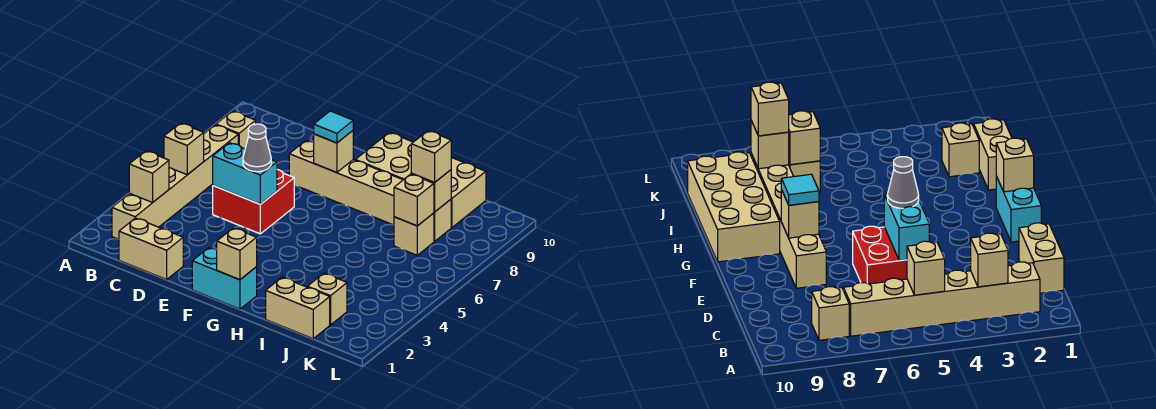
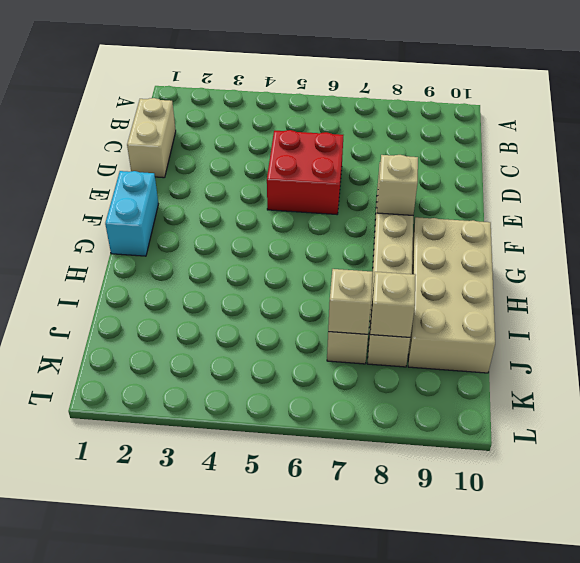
none -> tan 1x6 brick [112,125,238,239]
none -> tan 1x1 brick [216,111,256,149]
none -> tan 1x2 brick [266,277,330,339]

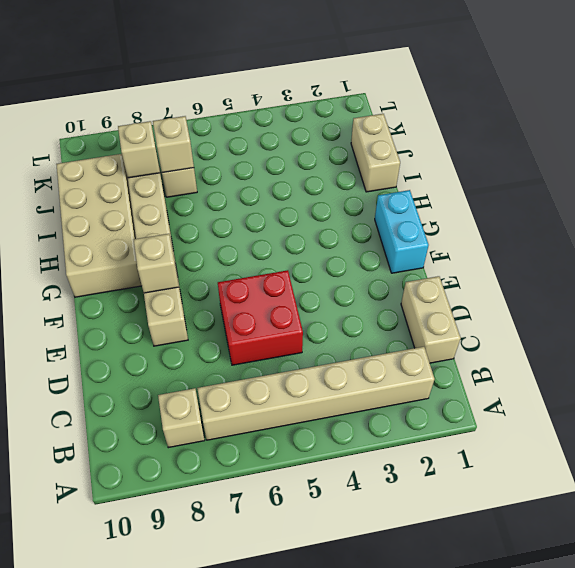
none -> tan 1x1 brick [308,273,347,325]
none -> tan 1x1 brick [129,151,169,202]
none -> tan 1x1 brick [164,123,204,175]

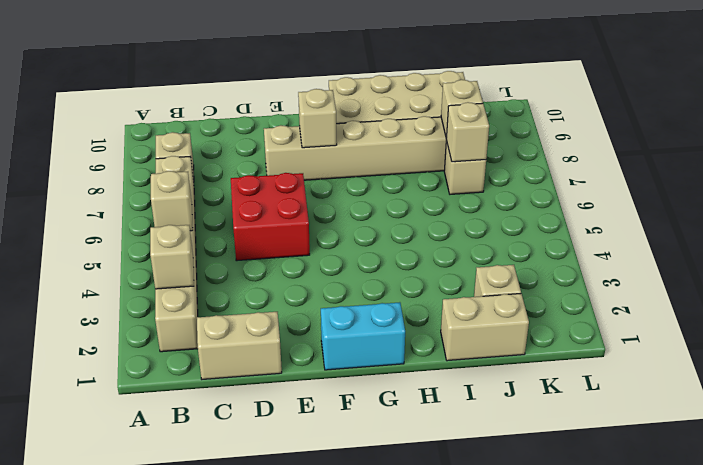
none -> cyan 1x2 brick [213,143,277,204]
none -> tan 1x1 brick [217,228,257,280]
none -> grey 1x1 cone [243,124,271,172]

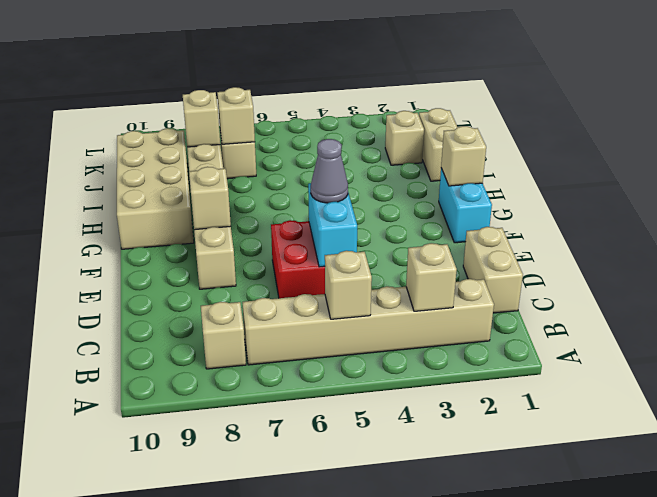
none -> cyan 1x1 tile [314,111,353,143]
none -> tan 1x1 brick [411,131,451,182]

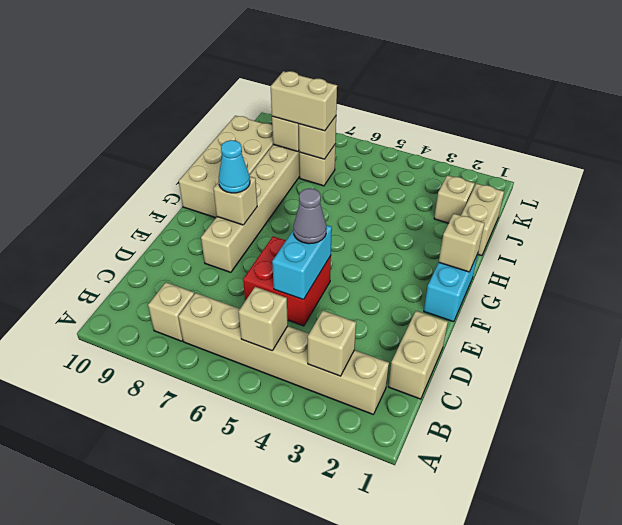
cyan 1x1 cone [219,140,250,193] -> cyan 1x1 tile [314,111,353,143]
tan 1x2 brick [271,71,337,131] -> tan 1x1 brick [411,131,451,182]

